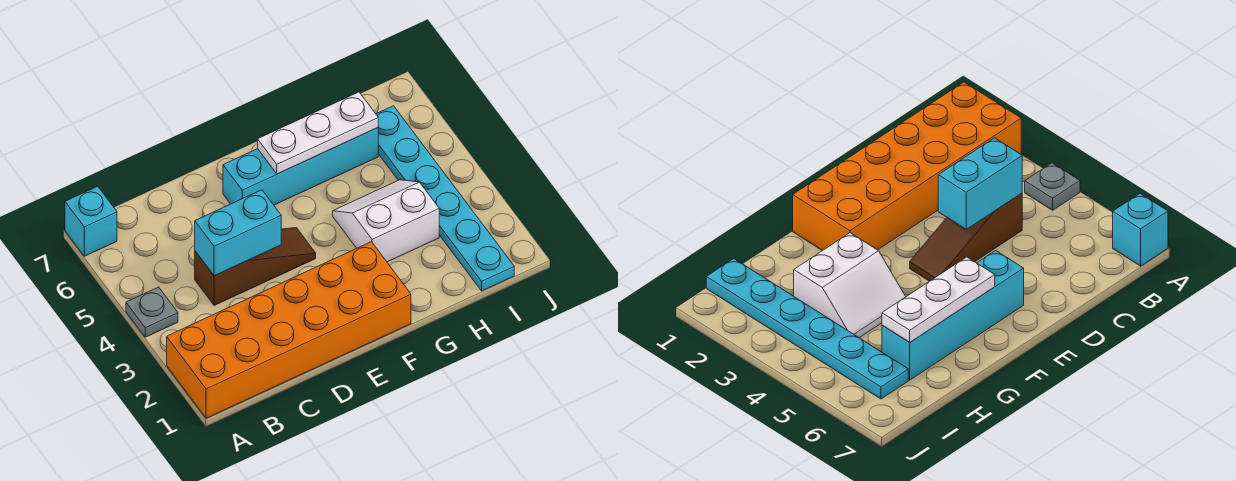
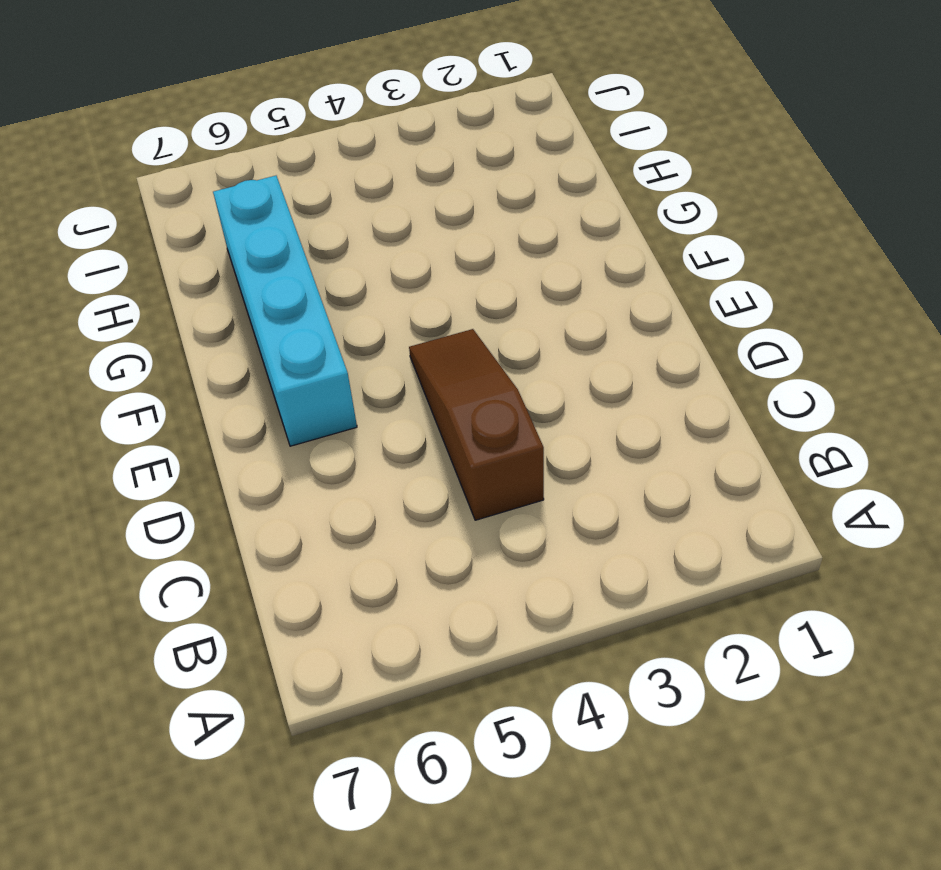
none -> orange 2x6 brick [167,242,411,418]
none -> grey 1x1 plate [126,287,178,337]

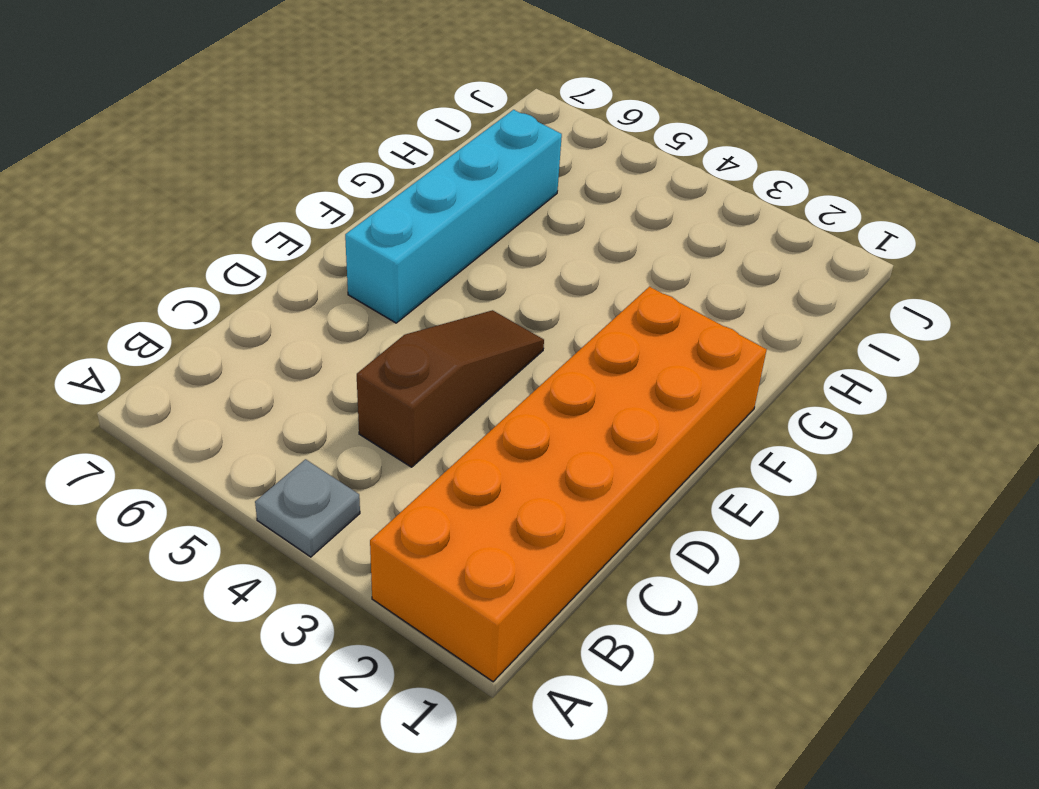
none -> cyan 1x1 brick [65,186,117,256]
none -> white 2x2 slope [333,180,439,262]

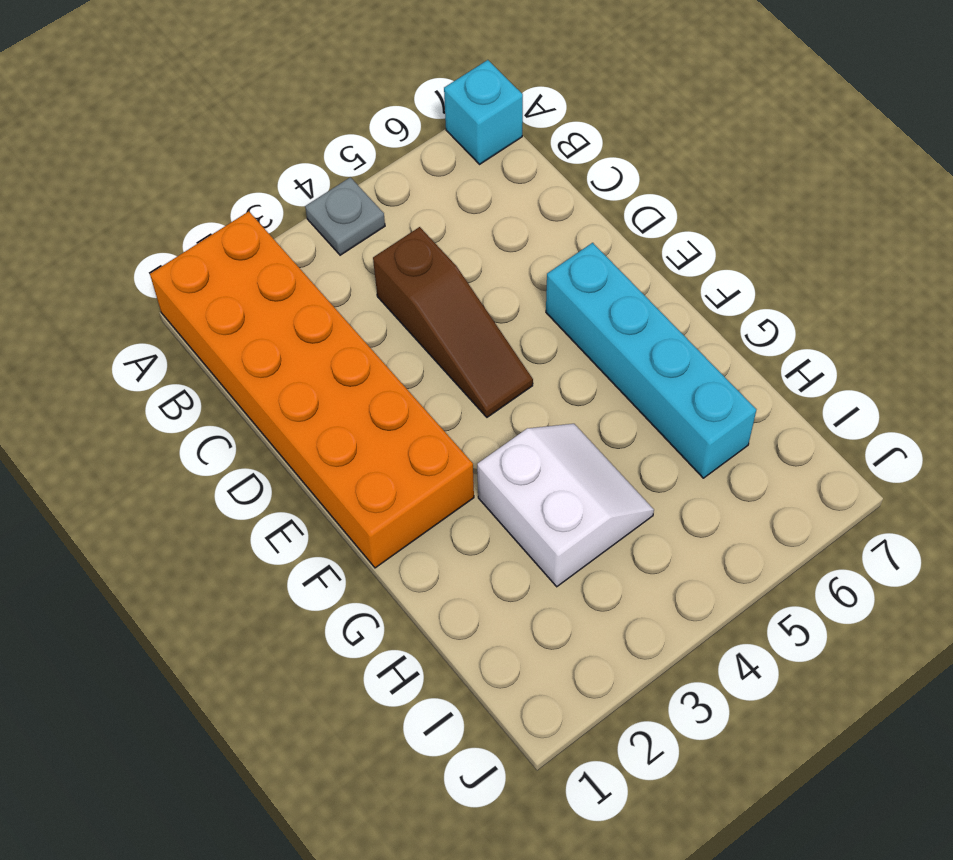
none -> cyan 1x6 plate [376,106,514,291]
none -> cyan 1x2 brick [195,190,281,276]

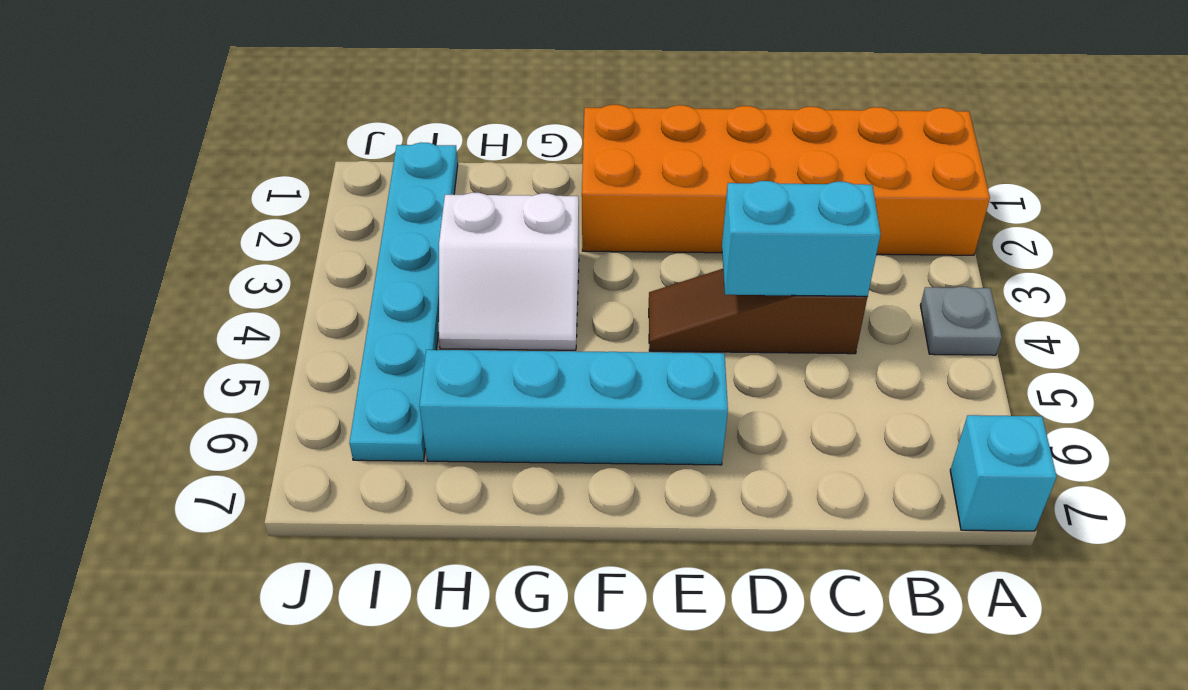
none -> white 1x3 plate [258,92,378,174]

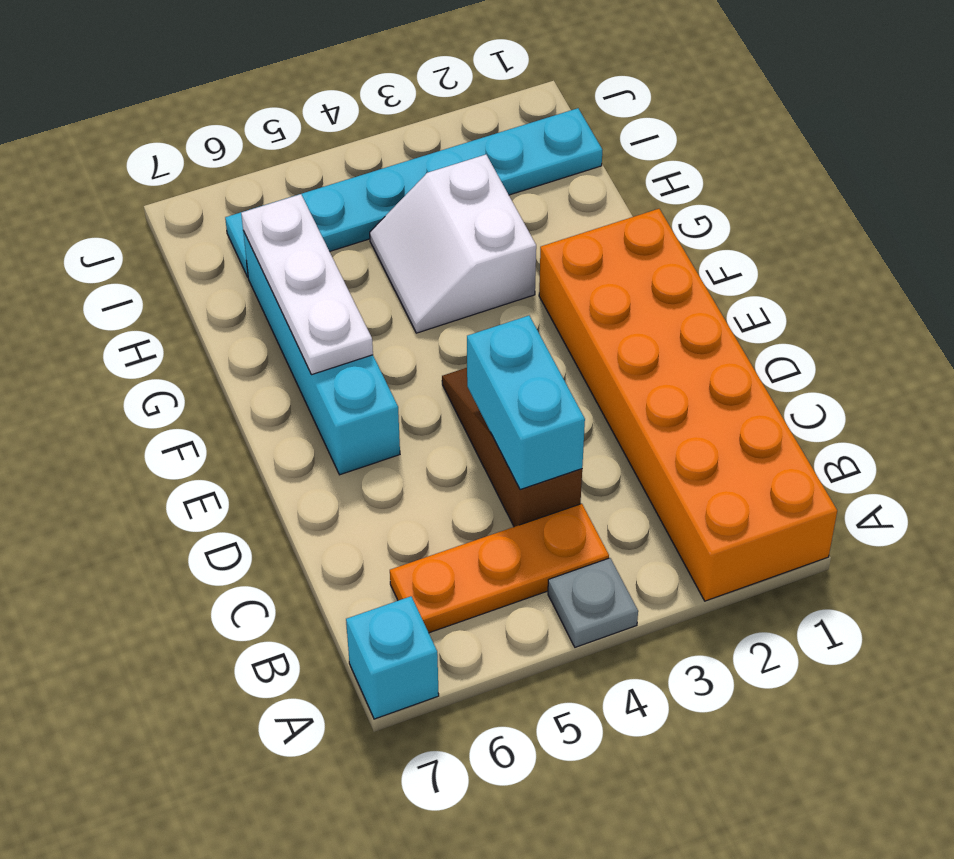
orange 1x3 plate [390,504,609,633] -> none

